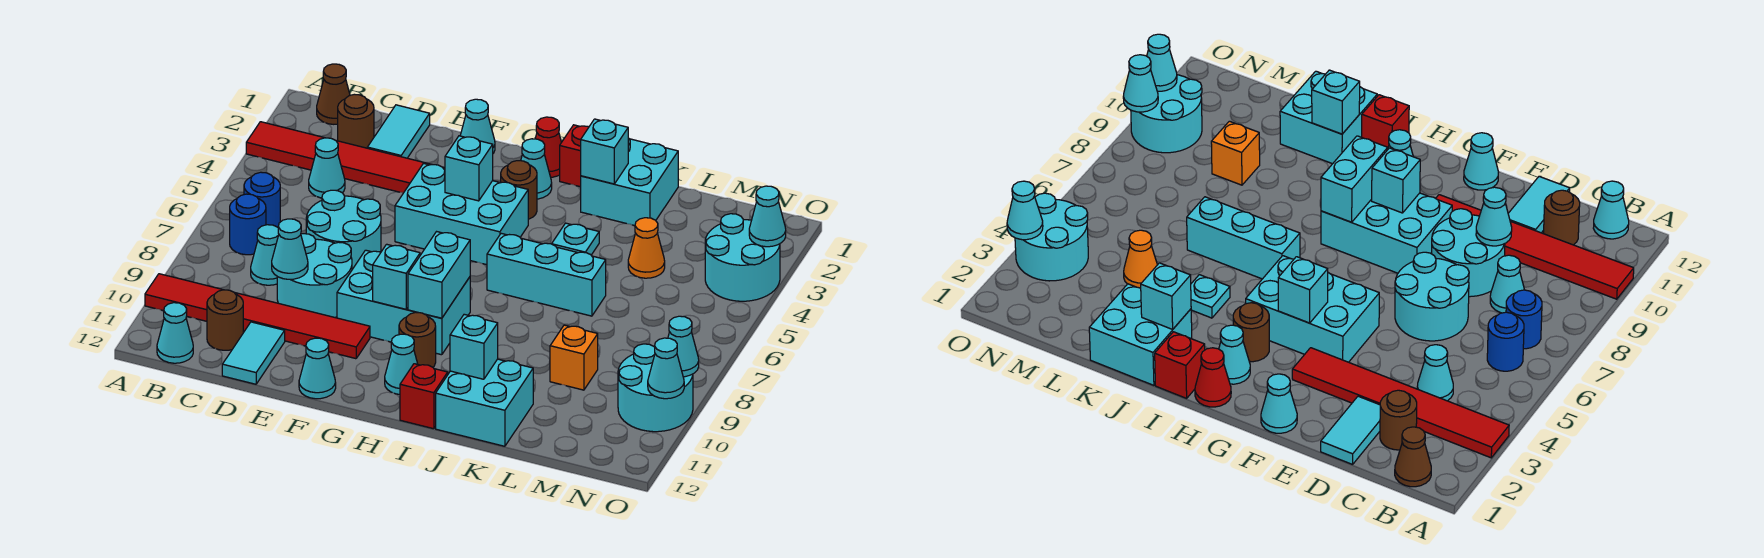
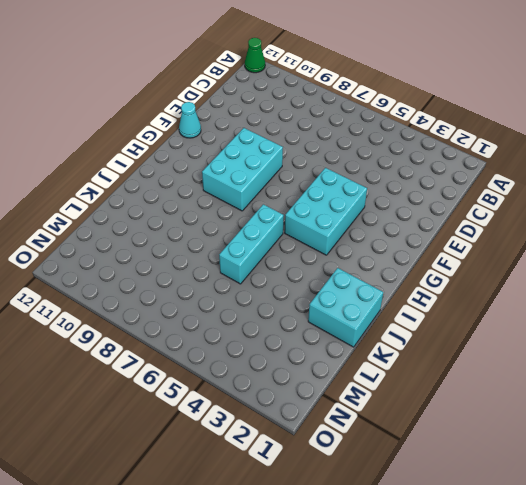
green 1x1 cone [245,38,265,73] -> none
none -> red 1x6 tile [246,122,445,193]
none -> red 1x6 tile [145,274,370,359]
none -> brown 1x1 cone [317,64,350,124]
none -> blue 1x1 round brick [244,172,280,227]

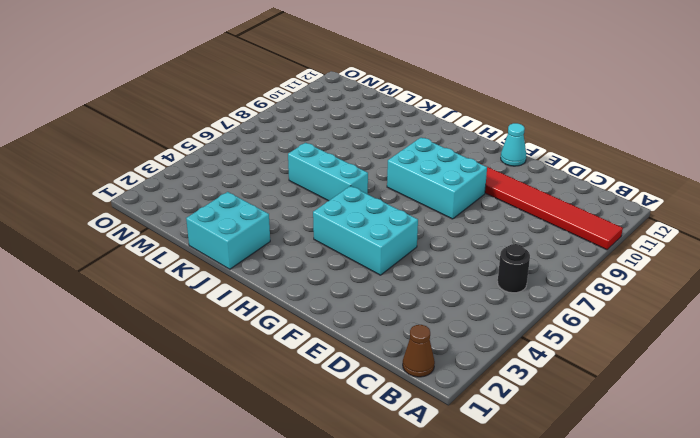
black 1x1 round brick [498,244,530,293] -> blue 1x1 round brick [244,172,280,227]
none -> red 1x6 tile [246,122,445,193]
none -> blue 1x1 round brick [230,194,266,255]
none -> cyan 1x1 cone [157,303,193,363]
none -> brown 1x1 round brick [338,94,374,148]

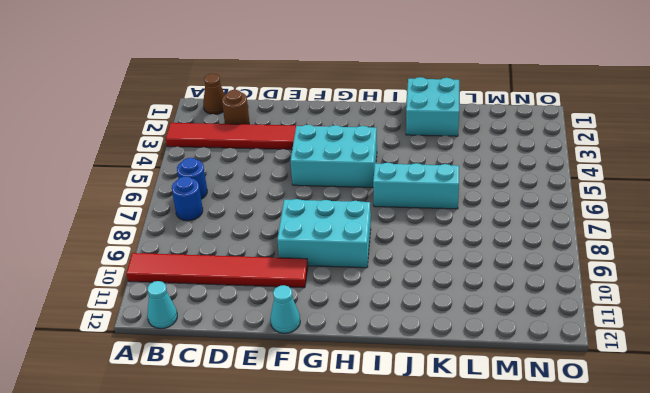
none -> cyan 1x1 cone [309,138,345,198]
none -> cyan 1x1 cone [251,225,279,285]
none -> brown 1x1 round brick [207,290,243,350]
none -> cyan 1x2 tile [367,105,430,158]

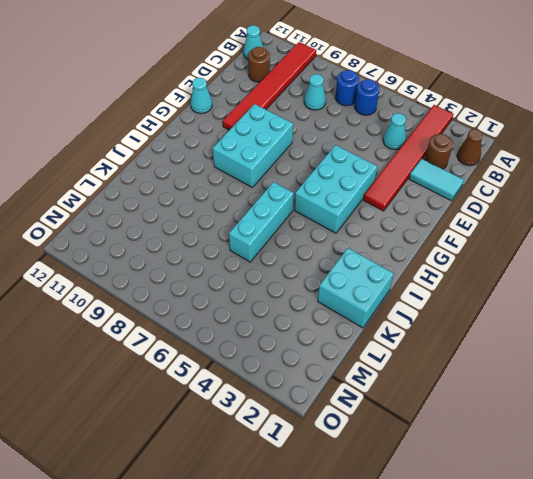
none -> cyan 2x2 round brick [306,190,381,269]
none -> cyan 2x2 round brick [277,234,352,318]
none -> cyan 1x2 tile [222,322,285,384]
none -> cyan 1x1 cone [460,99,495,153]

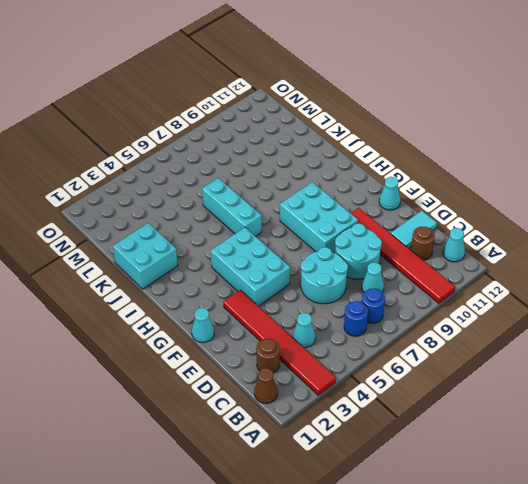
none -> cyan 1x2 tile [367,105,430,158]
none -> red 1x1 cone [535,117,562,177]
none -> cyan 1x1 cone [521,139,552,199]
none -> brown 1x1 round brick [501,161,537,219]

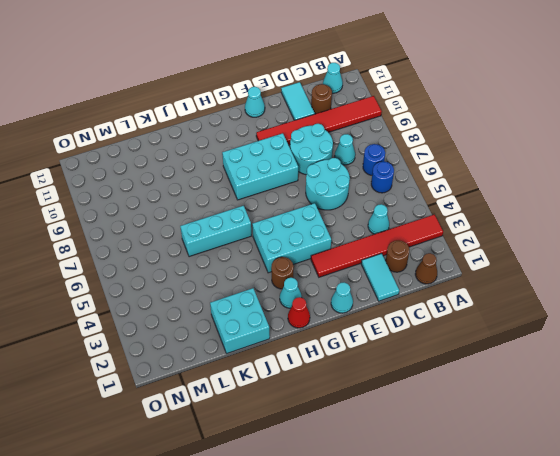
none -> brown 1x1 round brick [399,312,436,367]
none -> cyan 1x1 cone [385,334,418,394]
none -> red 1x1 brick [560,125,589,187]
none -> red 1x1 brick [400,364,448,429]

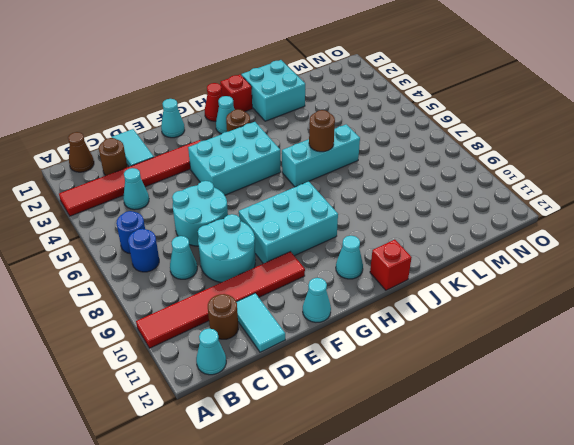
brown 1x1 round brick [309,110,335,152] -> brown 1x1 round brick moved to [399,312,436,367]
none -> cyan 1x1 plate [552,223,599,255]
none -> cyan 2x2 brick [436,359,533,446]
none -> orange 1x1 cone [628,218,665,278]
none -> orange 1x1 brick [550,325,598,390]

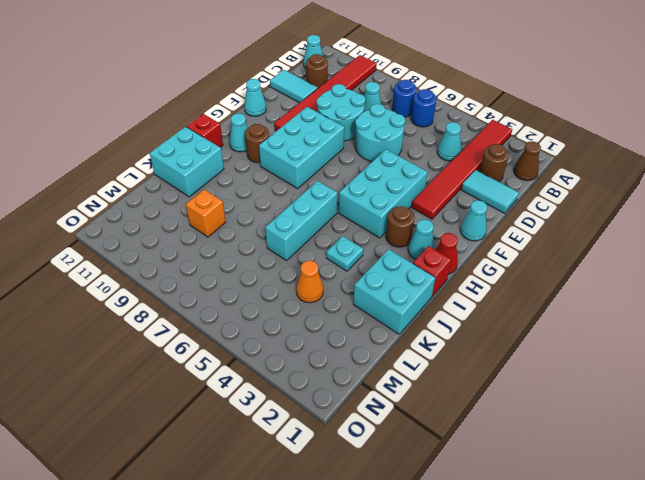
none -> cyan 2x2 round brick [705,214,780,301]
none -> cyan 2x2 round brick [618,344,693,432]
none -> cyan 1x1 cone [272,219,308,279]
none -> cyan 1x1 brick [445,136,493,201]

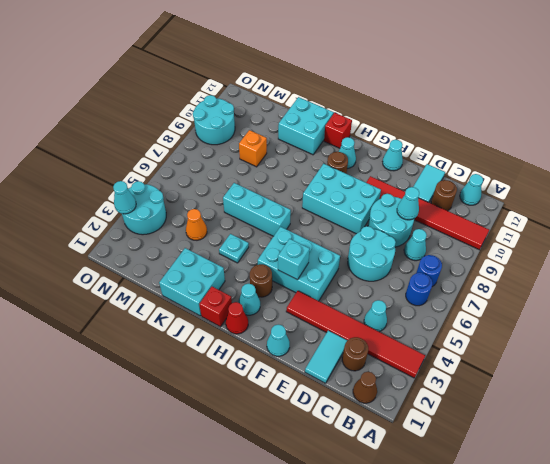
none -> cyan 1x1 brick [373,244,420,309]
none -> cyan 1x2 brick [408,232,470,318]
none -> cyan 1x1 brick [581,119,628,184]
none -> cyan 1x1 brick [450,314,498,379]

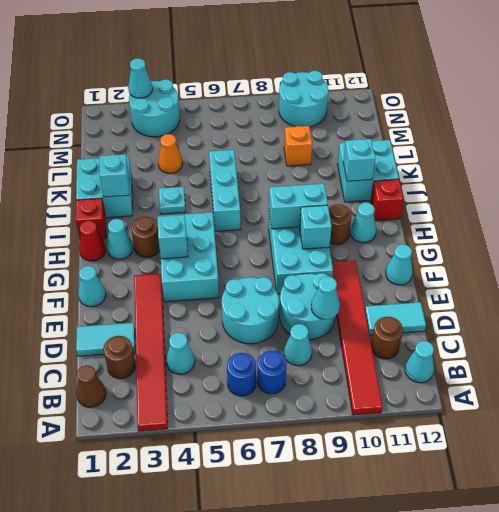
none -> cyan 1x1 cone [668,316,699,377]
none -> cyan 1x1 cone [648,338,684,399]

